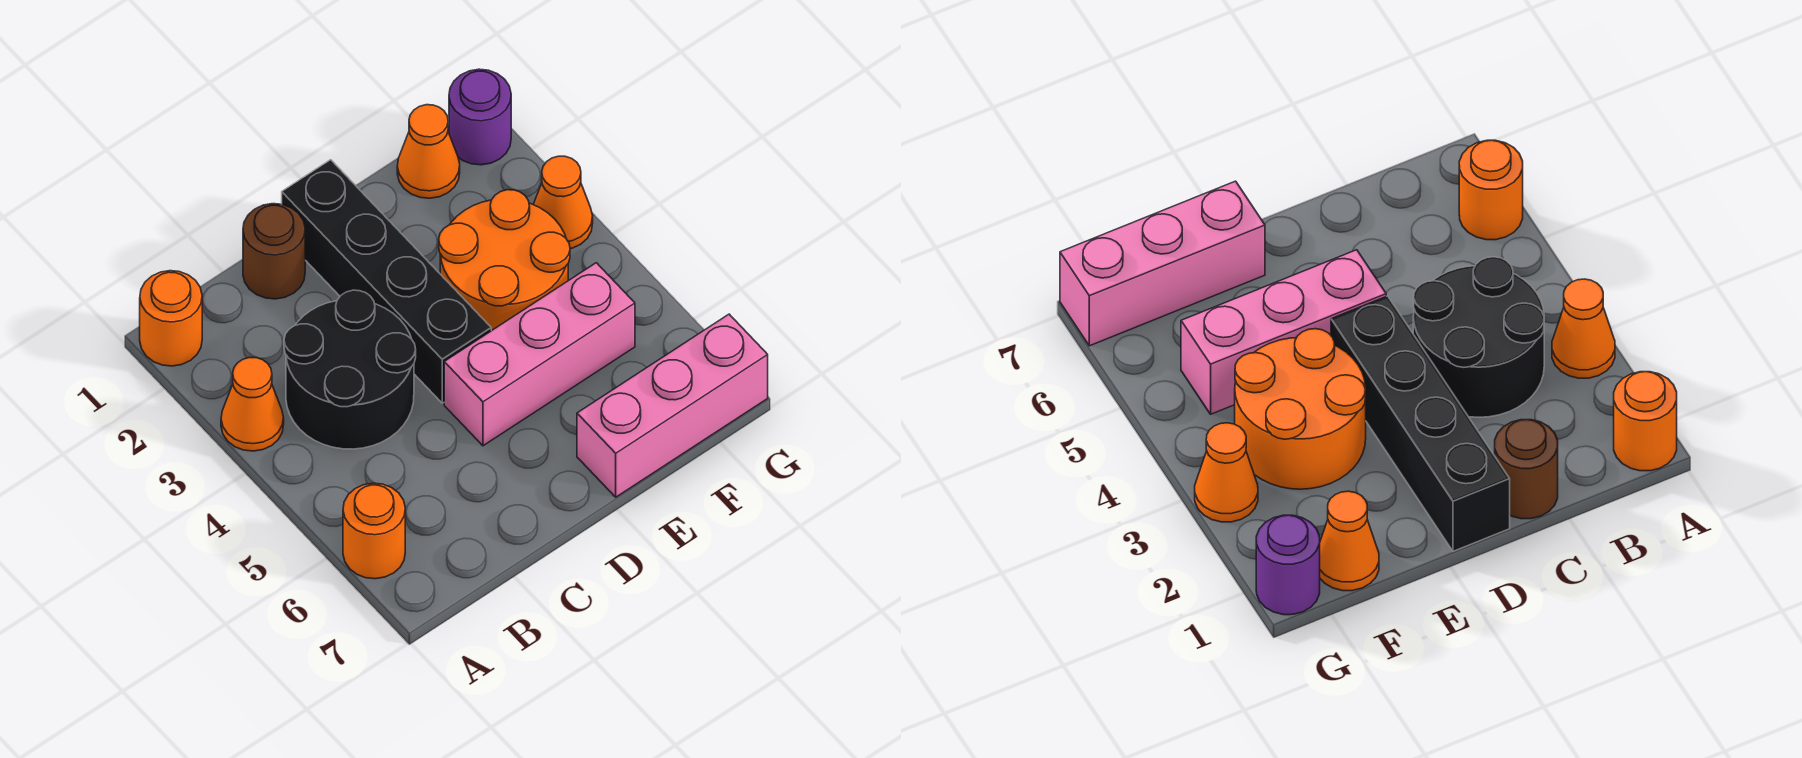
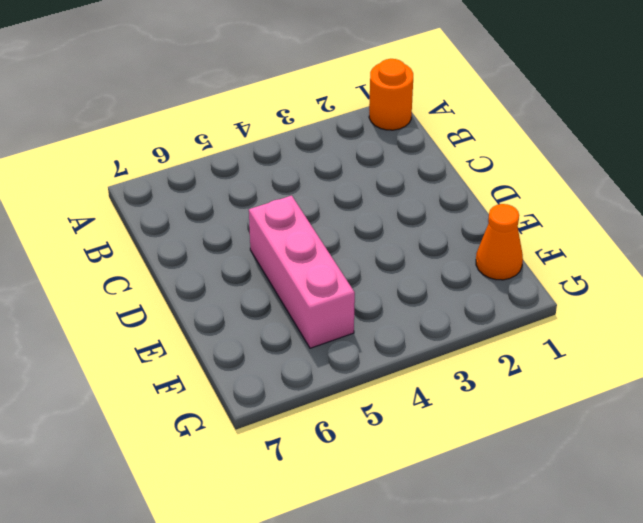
none -> orange 1x1 cone [221,357,284,451]
none -> orange 1x1 round brick [343,483,405,579]
none -> black 2x2 round brick [284,290,416,449]

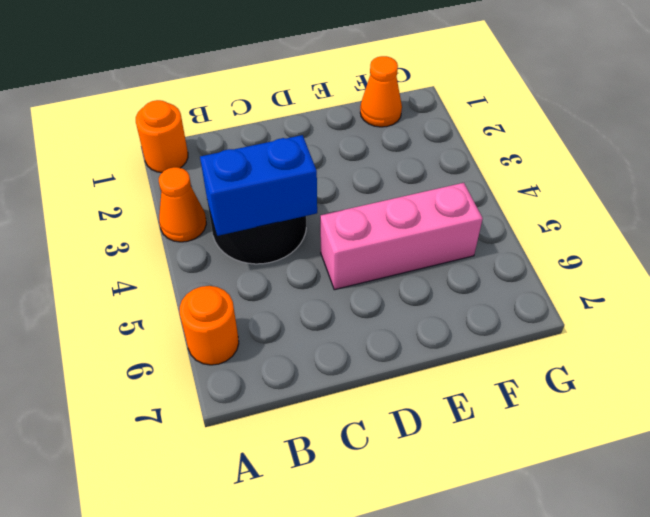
blue 1x2 brick [200,135,317,236] -> none
none -> brown 1x1 round brick [243,204,305,299]
none -> black 1x4 brick [282,160,491,403]
none -> orange 2x2 round brick [439,190,570,331]

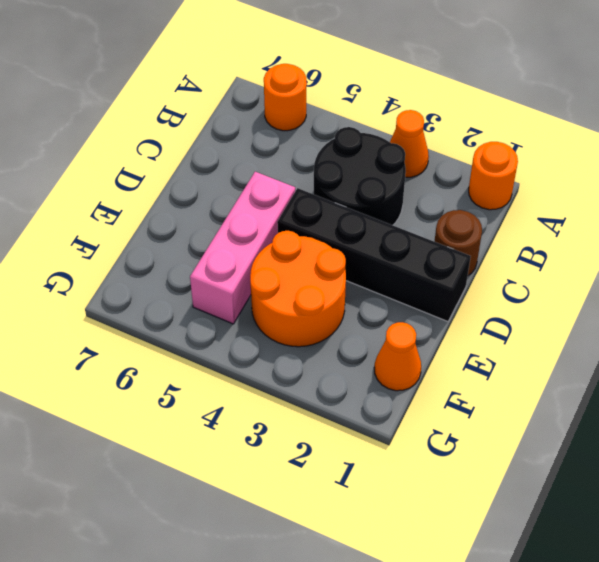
none -> pink 1x3 brick [577,314,768,497]
none -> purple 1x1 round brick [449,69,511,165]
none -> orange 1x1 cone [533,156,593,249]

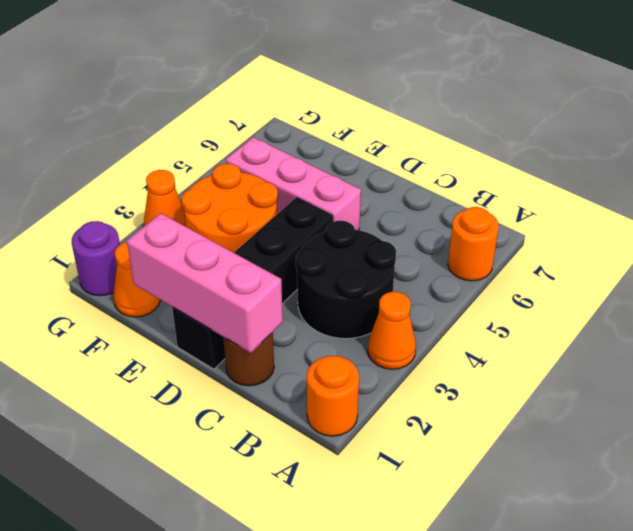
pink 1x3 brick [127,213,283,353] -> pink 1x3 brick moved to [577,314,768,497]

